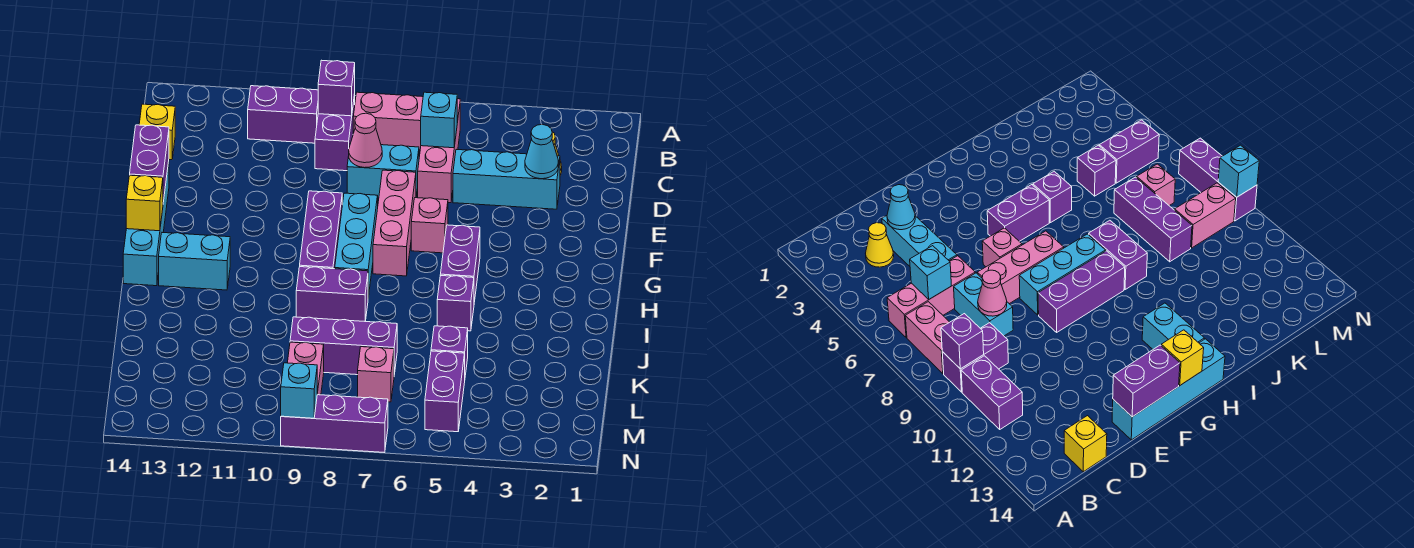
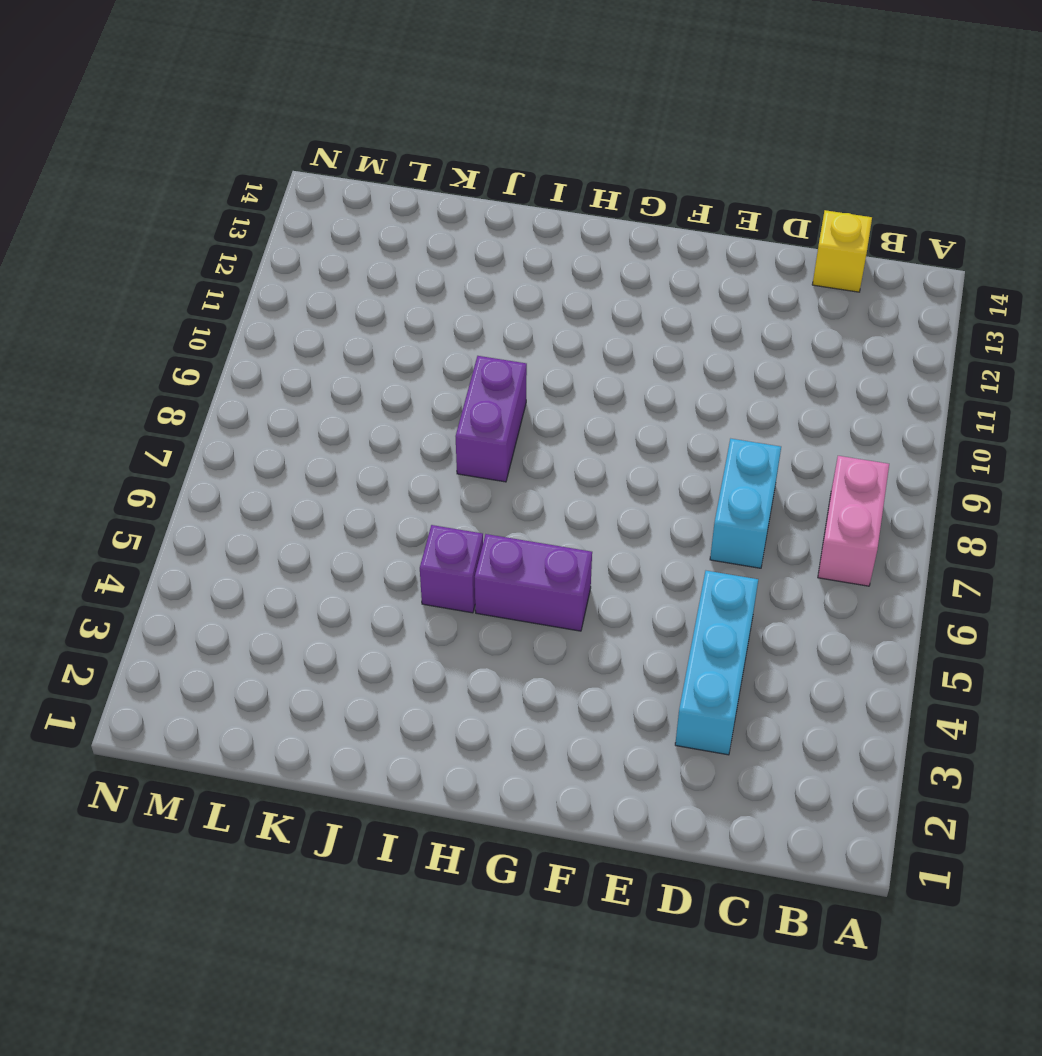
none -> pink 1x3 brick [418,99,460,203]
none -> purple 1x2 brick [315,94,355,171]
none -> purple 1x2 brick [248,86,318,143]
none -> yellow 1x1 cone [865,223,894,267]

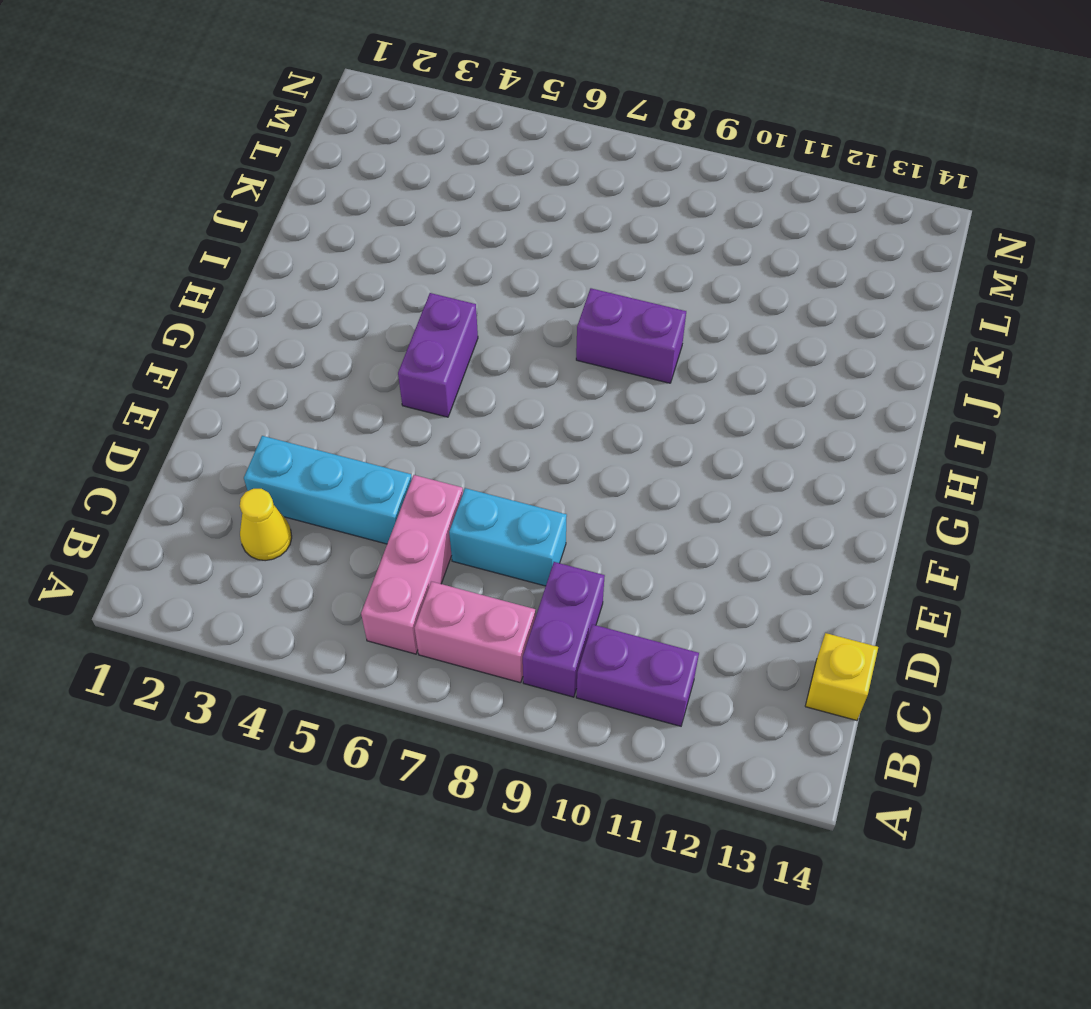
none -> pink 1x3 brick [373,170,416,276]
none -> cyan 1x4 brick [123,162,169,286]
none -> pink 1x1 brick [411,198,448,253]
none -> cyan 1x3 brick [335,193,378,297]

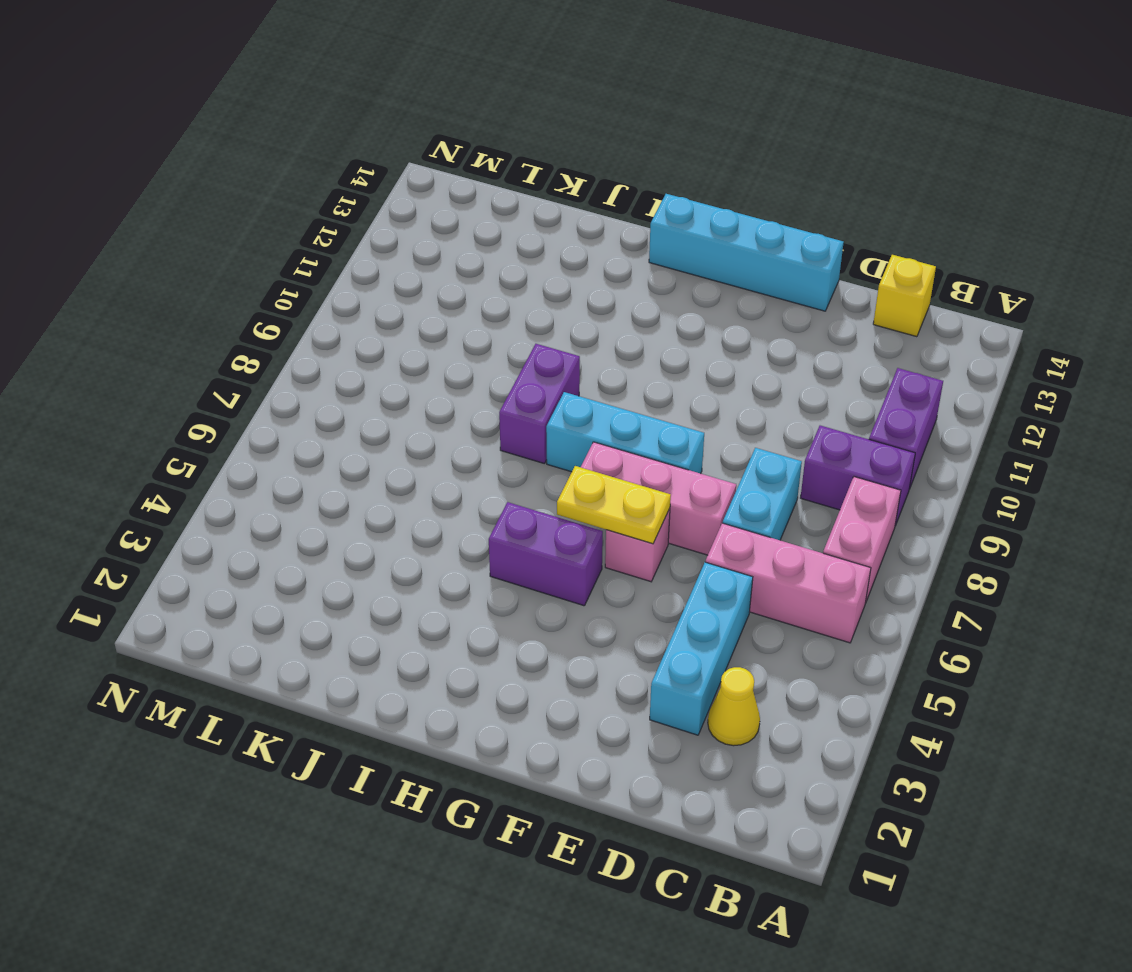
yellow 1x2 plate [557,466,671,544] -> none
none -> purple 1x3 brick [300,191,342,269]
none -> cyan 1x2 brick [159,233,230,290]
none -> purple 1x1 brick [437,275,474,331]
none -> purple 1x1 brick [431,326,468,375]

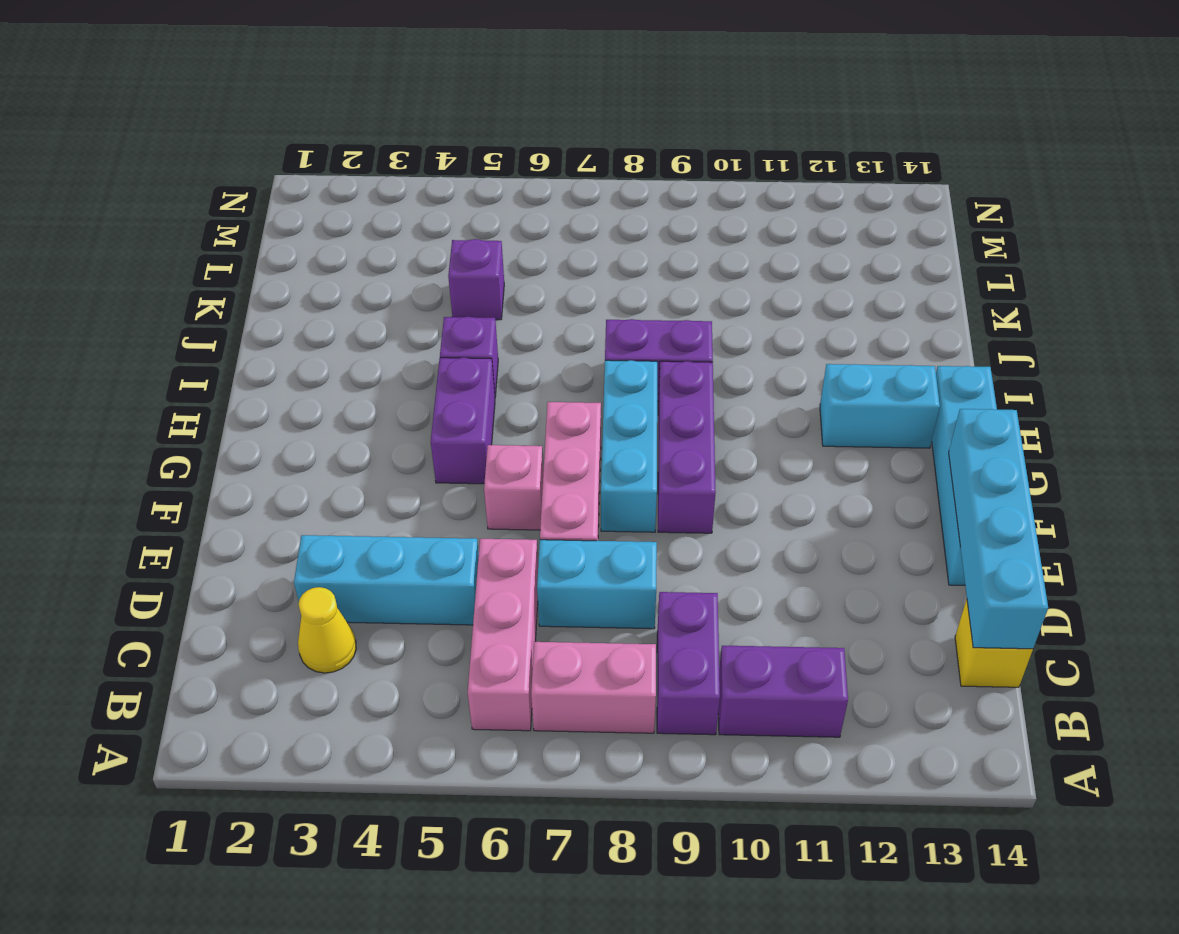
cyan 1x4 brick [949,409,1048,649] -> purple 1x2 brick [130,125,169,202]
none -> purple 1x3 brick [290,317,397,375]
none -> purple 1x2 brick [425,351,465,432]
none -> pink 1x1 brick [358,347,394,402]
none -> pink 1x2 brick [288,342,324,395]

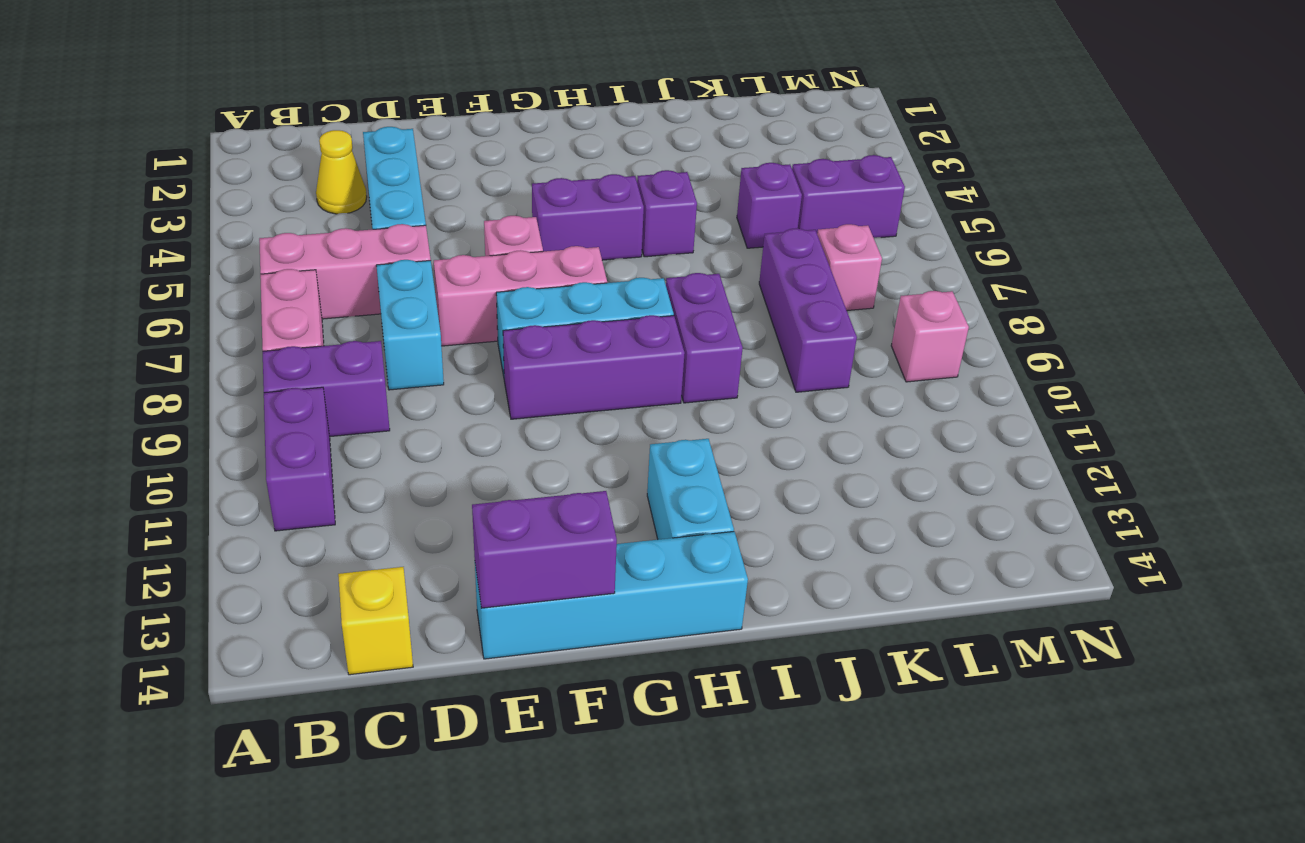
pink 1x1 brick [891,291,969,382] -> pink 1x2 brick [288,342,324,395]
none -> purple 1x3 brick [281,395,388,453]
none -> purple 1x1 brick [318,60,355,116]
none -> cyan 1x1 brick [421,92,457,148]
none -> cyan 1x1 cone [525,125,558,179]

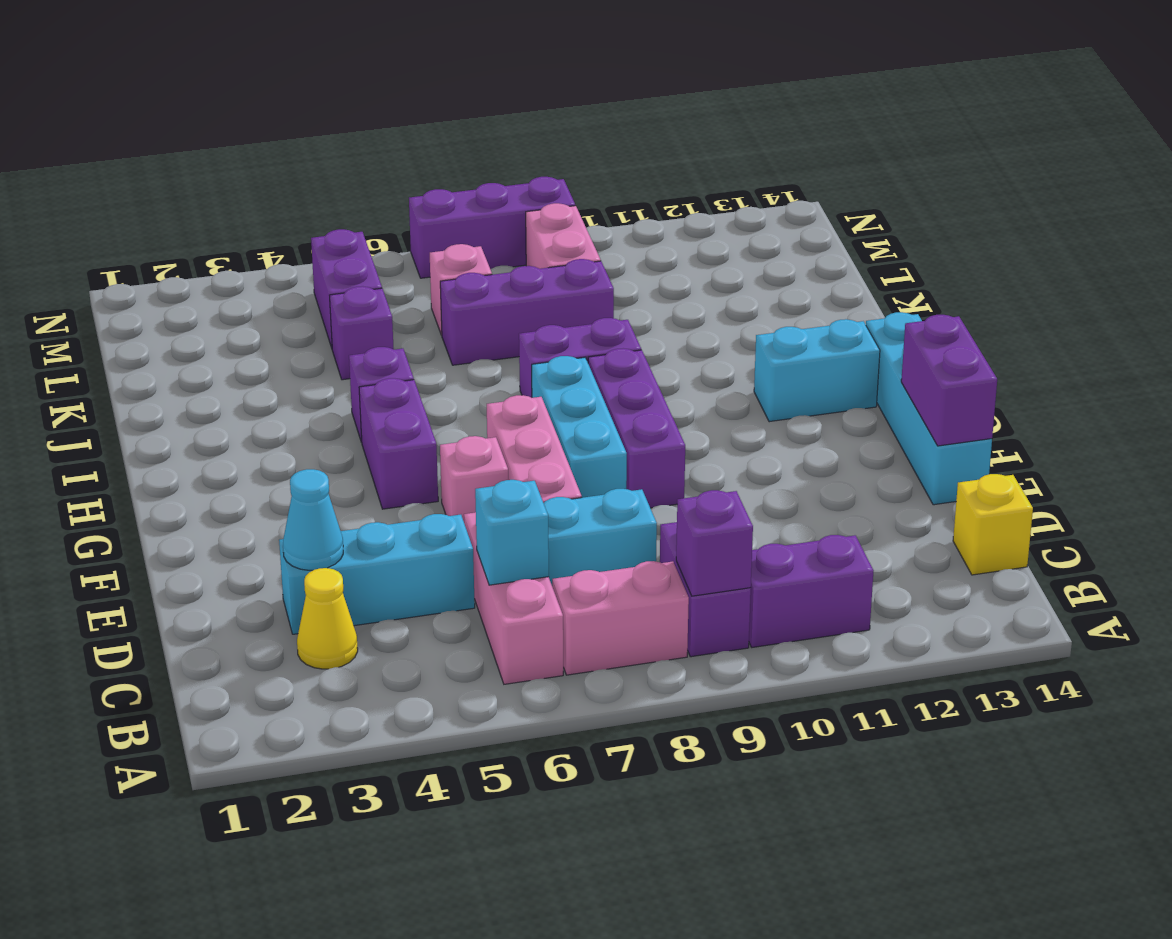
none -> pink 1x1 cone [349,113,382,168]
none -> yellow 1x1 brick [126,175,163,231]
none -> cyan 1x1 brick [281,363,317,418]

